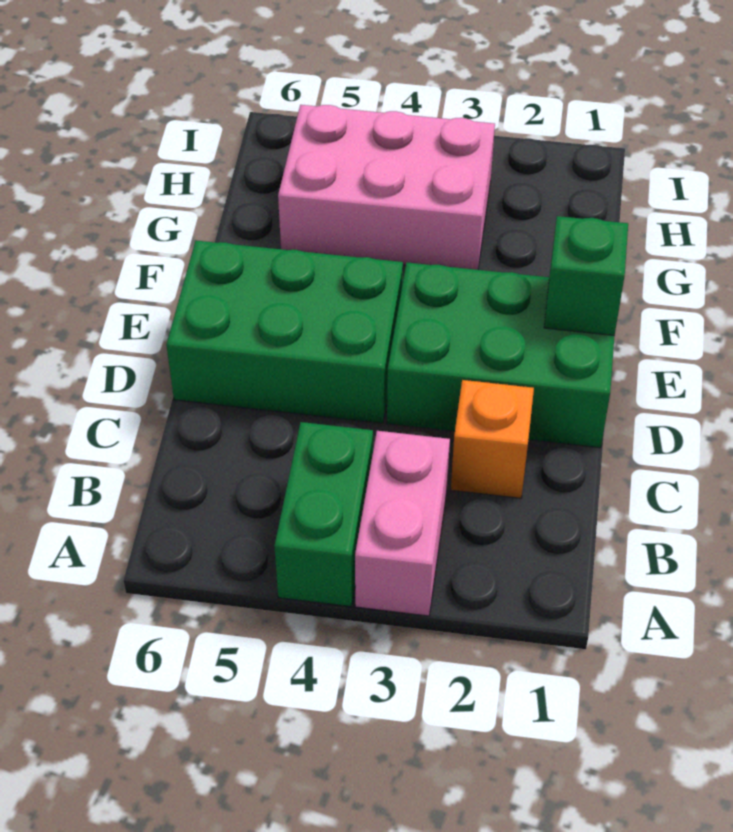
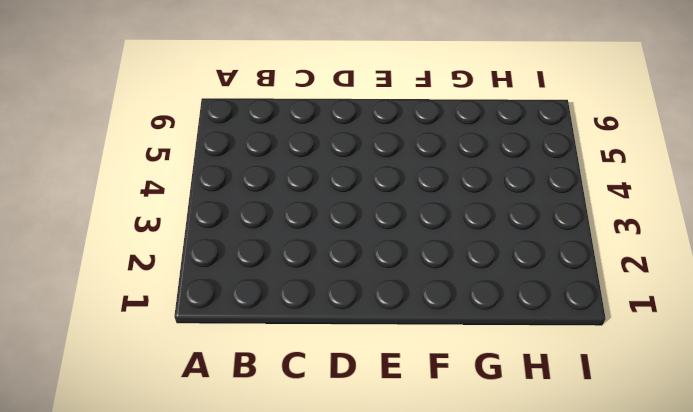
none -> pink 1x2 brick [355,431,450,616]
none -> green 1x2 brick [274,422,373,607]

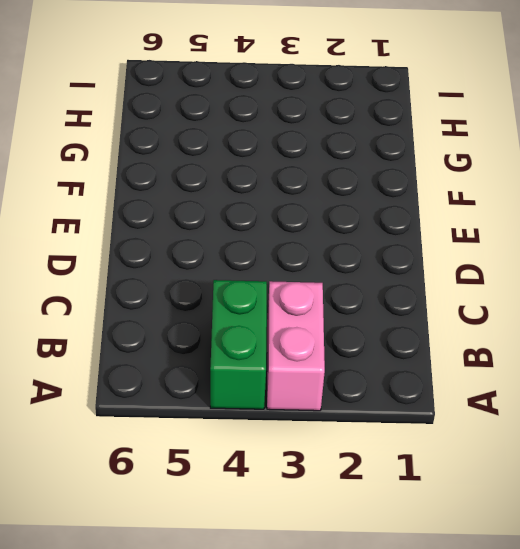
none -> orange 1x1 brick [451,380,534,498]
none -> green 2x3 brick [387,262,614,448]

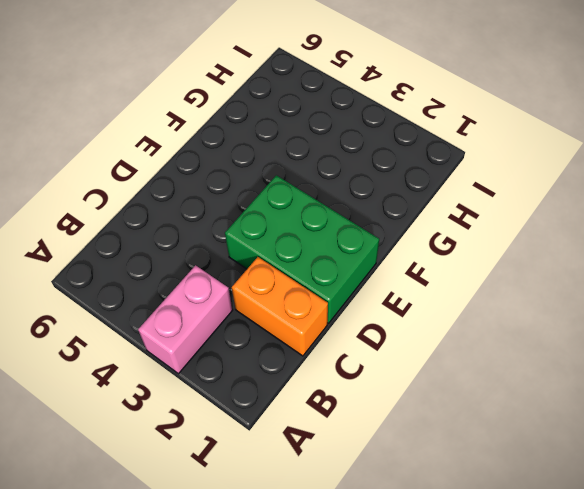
orange 1x2 brick [232,257,328,356] -> orange 1x1 brick [451,380,534,498]
none -> green 1x2 brick [274,422,373,607]
none -> green 2x3 brick [166,241,403,423]

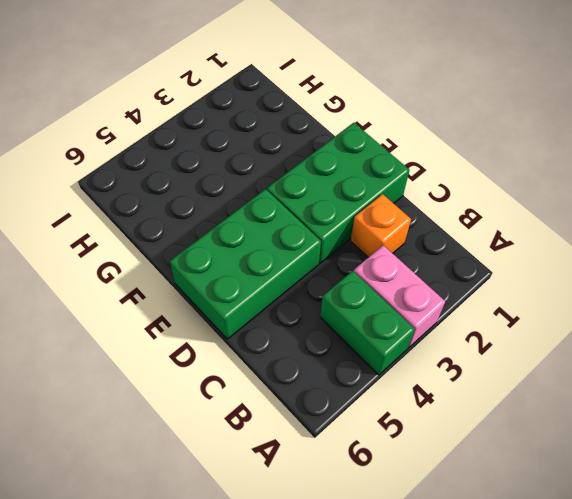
none -> pink 2x3 brick [278,105,495,270]
none -> green 1x1 brick [544,216,628,335]

